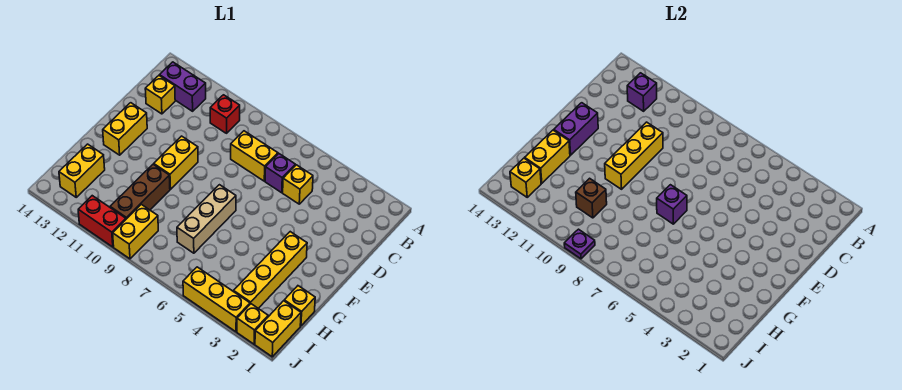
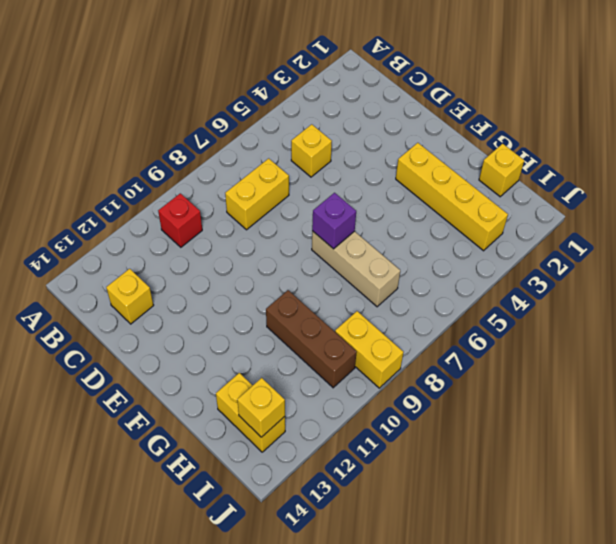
none -> purple 1x2 brick [159,62,206,111]
none -> purple 1x1 brick [265,154,295,193]
none -> yellow 1x2 brick [154,136,198,189]

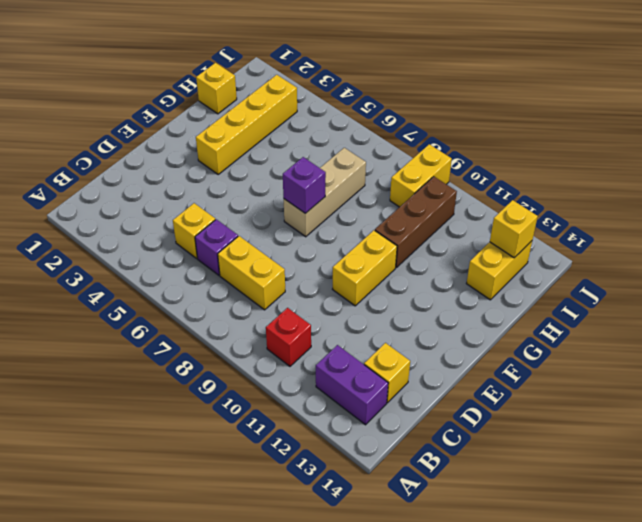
none -> yellow 1x2 brick [103,103,147,155]
none -> yellow 1x2 brick [255,301,301,357]
none -> yellow 1x1 brick [237,304,268,344]

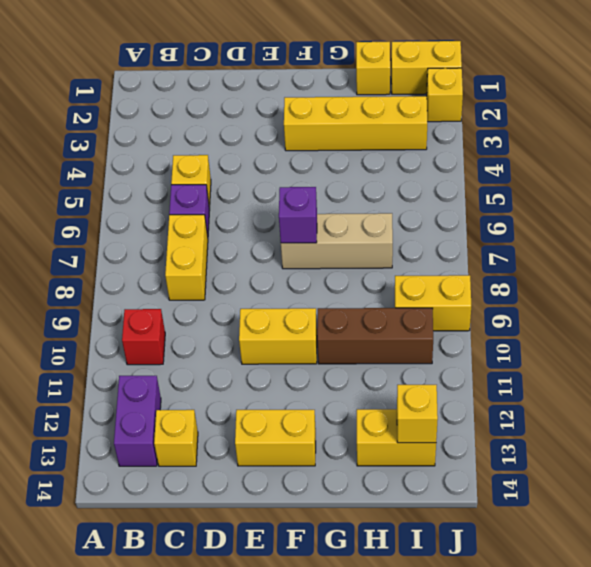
none -> yellow 1x3 brick [183,267,250,332]
none -> red 1x2 brick [78,196,126,247]
none -> purple 1x1 brick [627,73,657,111]

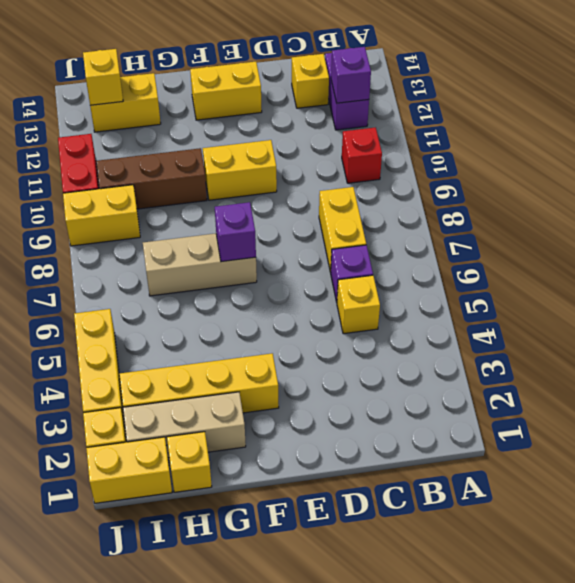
tan 1x3 brick [123,392,246,458] -> none
none -> yellow 1x3 brick [605,122,663,189]
none -> purple 1x2 brick [554,103,598,155]
none -> yellow 1x2 brick [525,130,570,183]

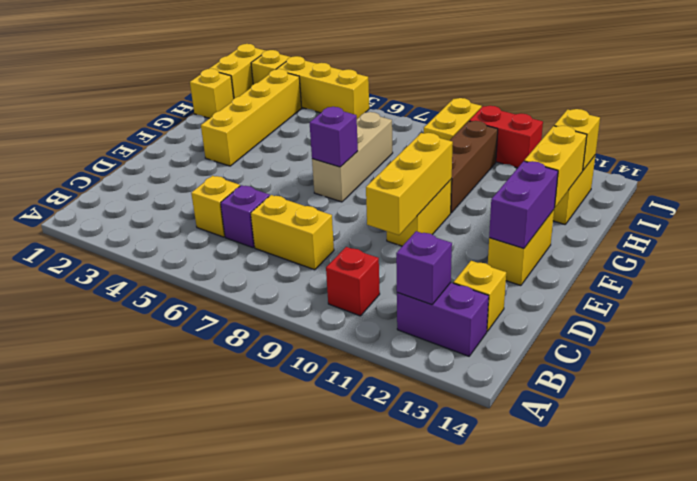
none -> brown 1x1 brick [576,178,607,218]
none -> purple 1x1 plate [564,229,595,259]

